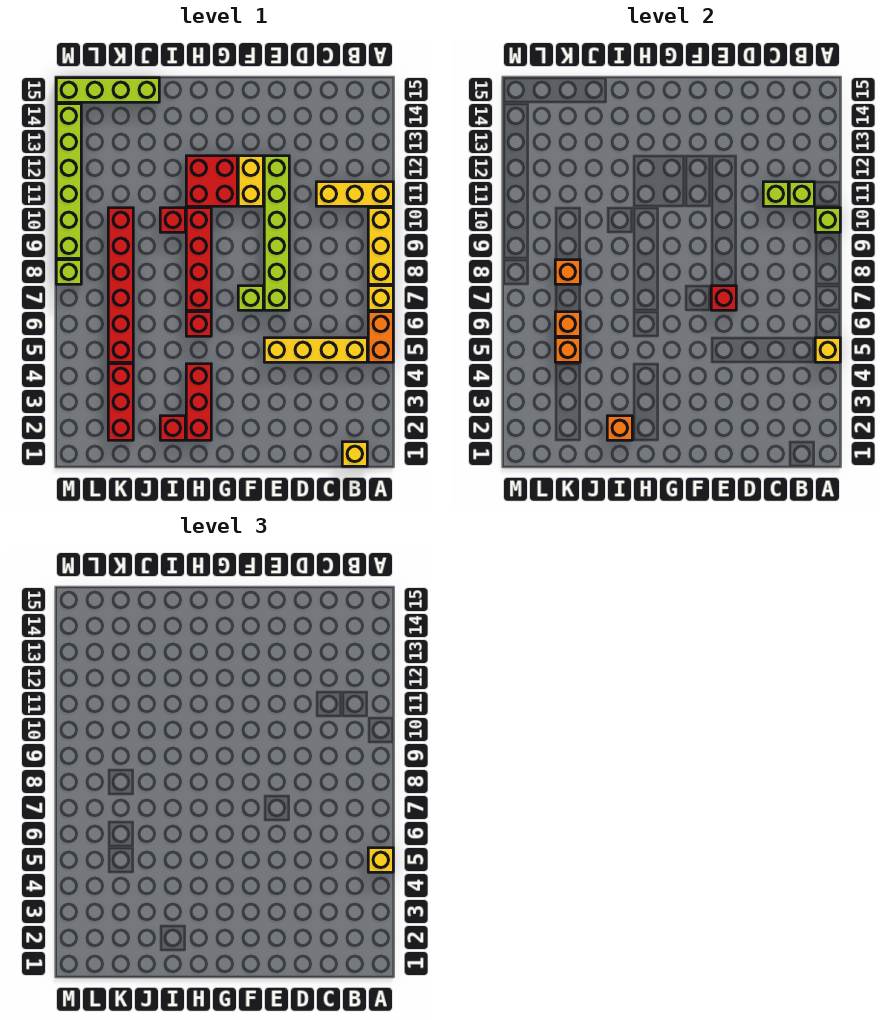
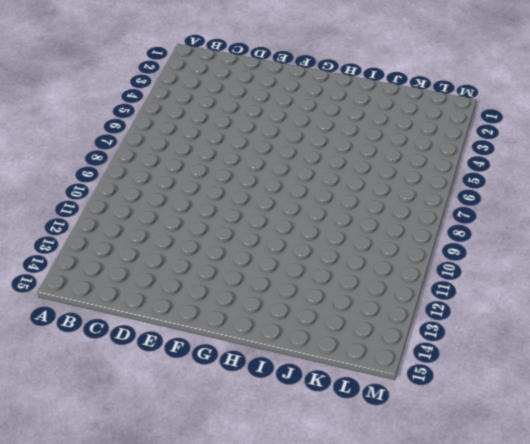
none -> orange 1x2 brick [368,312,393,362]
none -> yellow 1x1 brick [368,286,393,310]
none -> yellow 1x3 brick [368,208,393,284]
none -> yellow 1x3 brick [316,182,393,206]

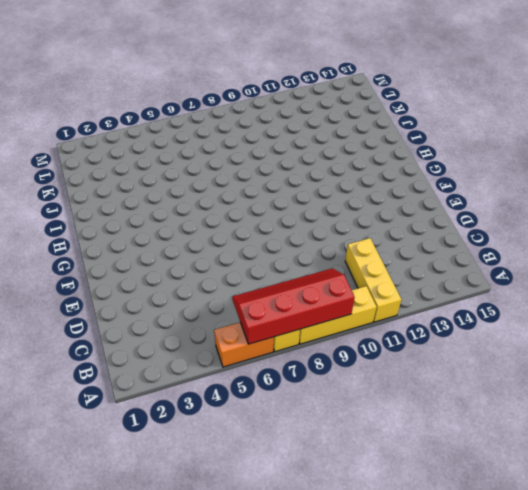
red 2x4 slope [232,268,355,344] -> none
none -> yellow 1x1 brick [342,442,367,466]
none -> yellow 1x4 brick [264,338,367,362]
none -> lime 1x6 brick [264,156,289,310]
none -> lime 1x1 brick [238,286,263,310]

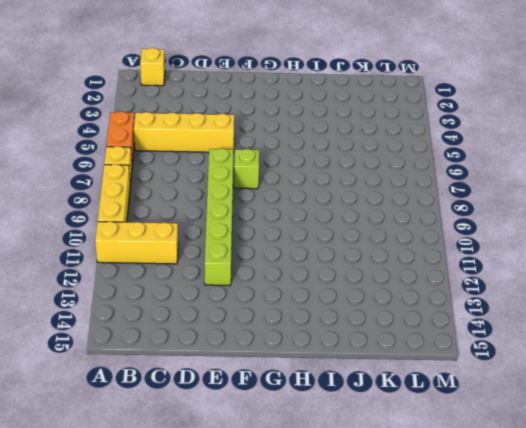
none -> yellow 1x2 brick [238,156,263,206]
none -> red 2x2 brick [186,156,237,206]
none -> red 1x3 brick [186,364,211,440]
none -> red 1x1 brick [186,312,211,336]

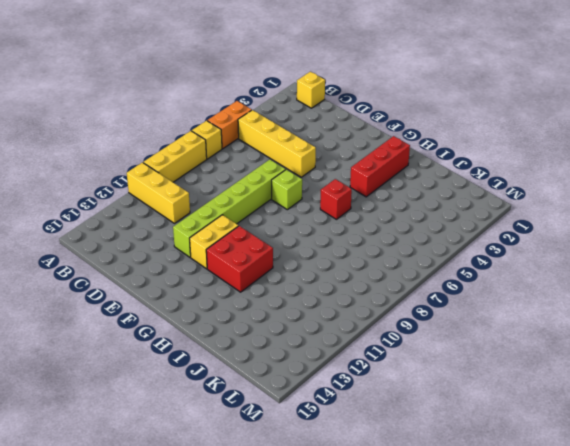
none -> red 1x4 brick [186,208,211,310]
none -> red 1x1 brick [160,416,185,440]
none -> red 1x1 brick [160,208,185,232]
none -> lime 1x4 brick [56,78,159,102]

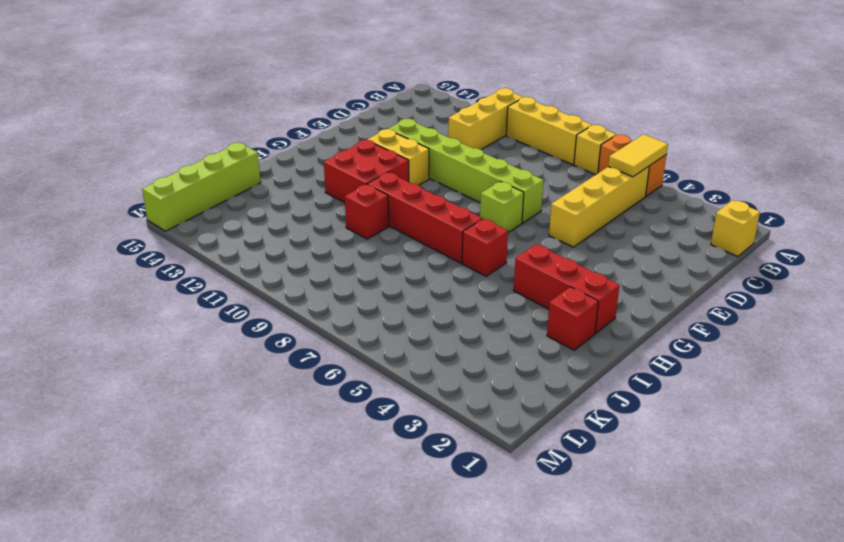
yellow 1x2 tile [608,134,668,177] -> yellow 1x1 brick [815,338,840,362]
none -> red 1x3 brick [108,364,133,440]
none -> red 1x6 brick [108,208,133,362]
none -> lime 1x1 brick [56,260,81,284]
none -> lime 1x6 brick [56,104,81,258]

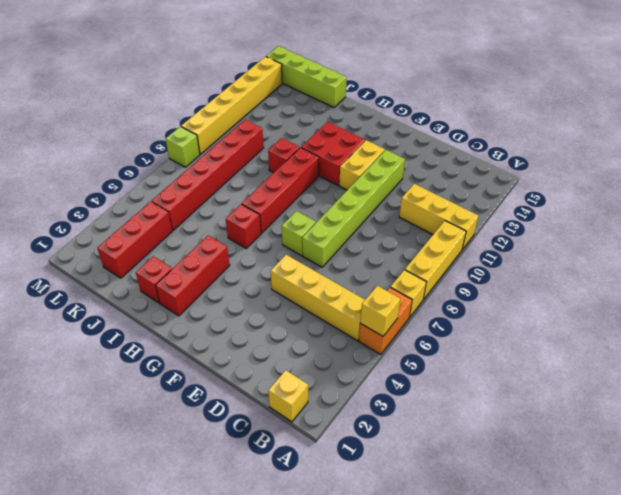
yellow 1x6 brick [181,57,282,154] -> lime 1x6 brick [56,104,81,258]
none -> lime 1x1 brick [815,208,840,232]
none -> lime 1x1 brick [789,182,814,206]
none -> lime 1x1 brick [763,182,788,206]
none -> red 1x1 brick [711,286,736,310]

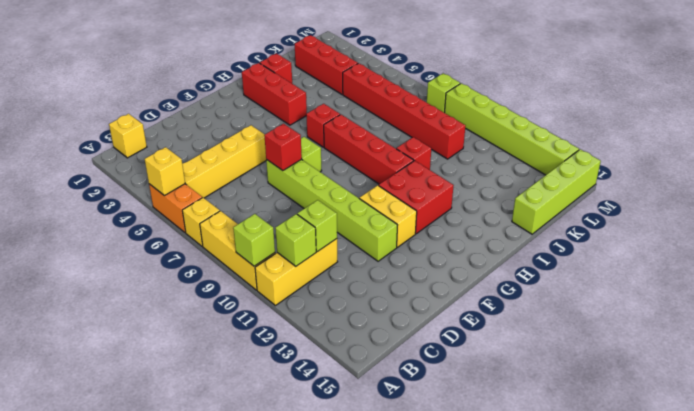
none -> orange 1x1 brick [607,416,632,440]
none -> orange 1x1 brick [555,338,580,362]
none -> orange 1x1 brick [555,312,580,336]
none -> orange 1x1 brick [555,260,580,284]

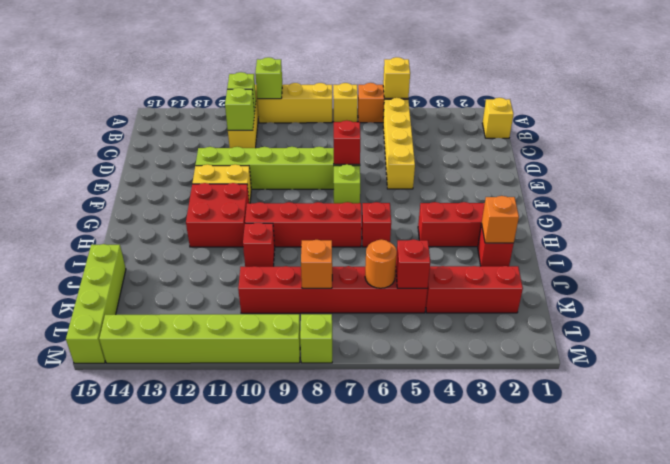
red 1x1 brick [396,239,430,288] -> orange 1x1 brick [555,338,580,362]
orange 1x1 round brick [365,239,397,288] -> orange 1x1 brick [555,312,580,336]
none -> yellow 1x1 brick [368,848,393,872]

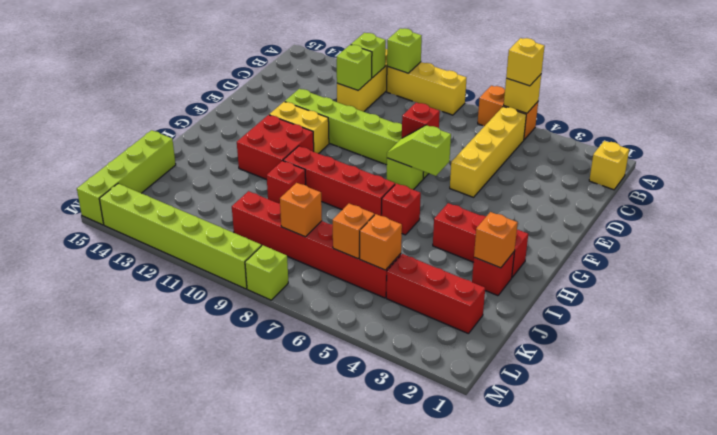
lime 1x2 slope [387,125,451,176] -> none
none -> yellow 1x1 brick [368,286,393,310]

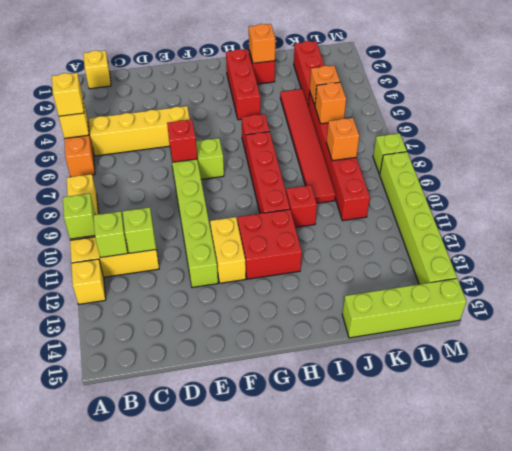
yellow 1x1 brick [71,259,106,304] -> yellow 1x1 brick moved to [368,286,393,310]
red 1x6 tile [280,89,335,203] -> none

